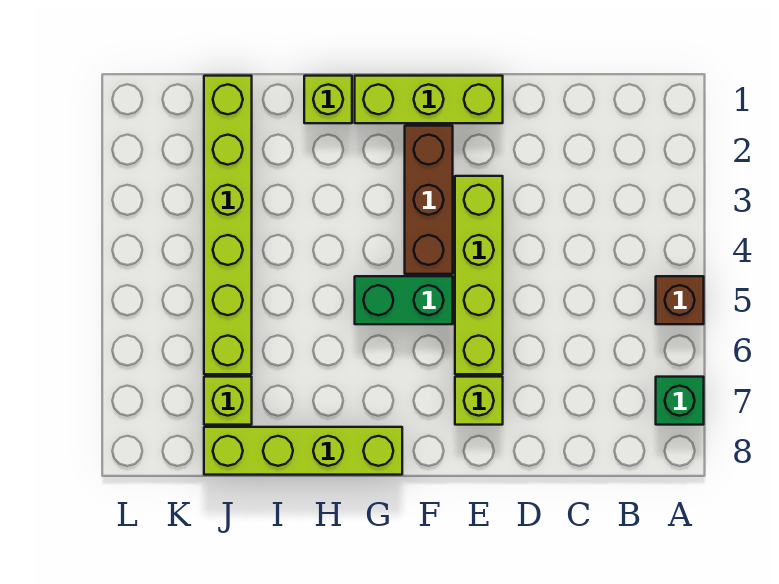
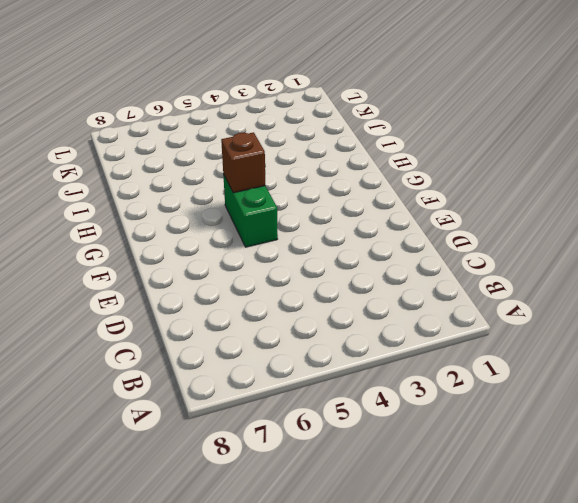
brown 1x1 brick [221,132,266,193] -> brown 1x1 brick moved to [656,276,704,324]
none -> green 1x1 brick [656,377,704,425]
none -> lime 1x3 brick [355,76,503,123]

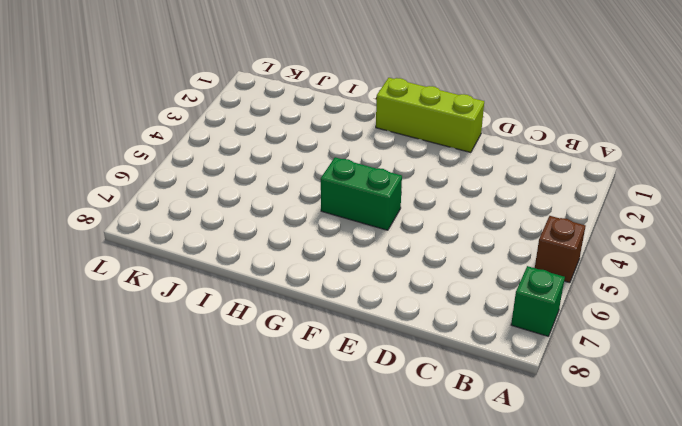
none -> lime 1x4 brick [455,176,503,374]
none -> lime 1x1 brick [455,377,503,425]

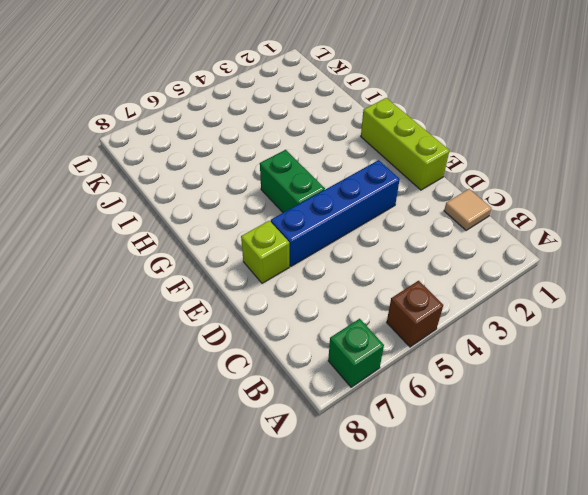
tan 1x1 tile [444,189,491,230] -> none
blue 1x4 brick [271,160,400,266] -> lime 1x4 brick [455,176,503,374]
none -> brown 1x3 brick [405,126,453,274]
none -> lime 1x4 brick [204,427,402,475]

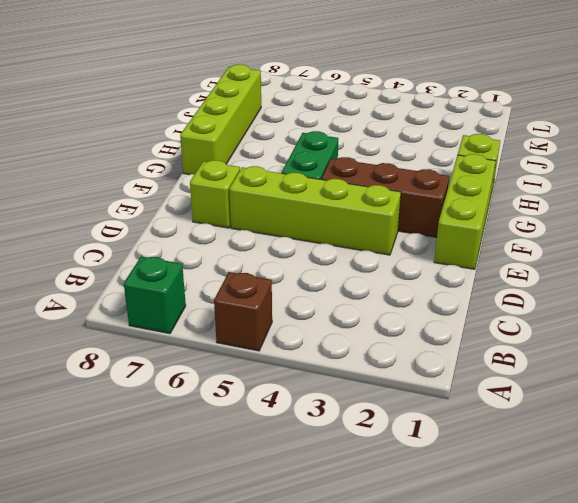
none -> lime 1x6 brick [204,76,252,374]
none -> lime 1x1 brick [204,377,252,425]

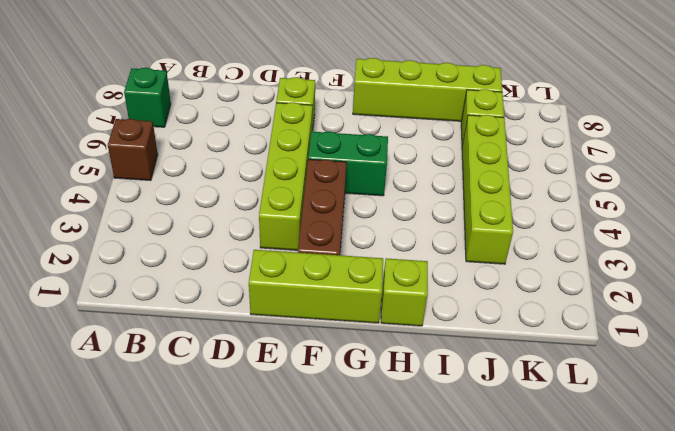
lime 1x4 brick [462,115,513,264] -> lime 1x6 brick [204,76,252,374]

